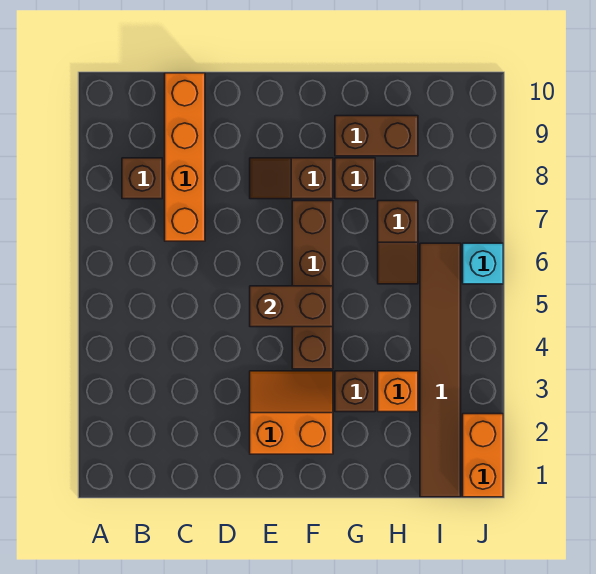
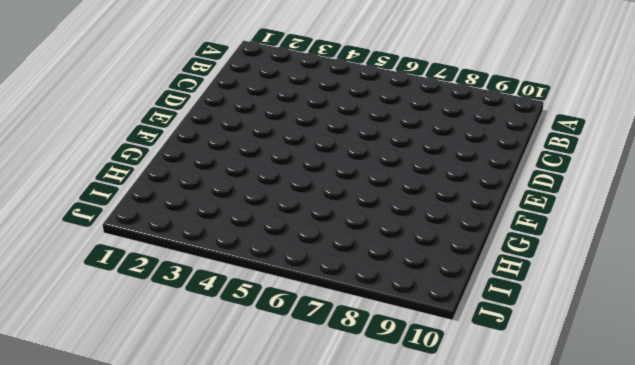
none -> brown 1x1 brick [122,158,162,199]
none -> orange 1x4 brick [165,73,205,241]
none -> orange 2x2 slope [250,371,333,454]

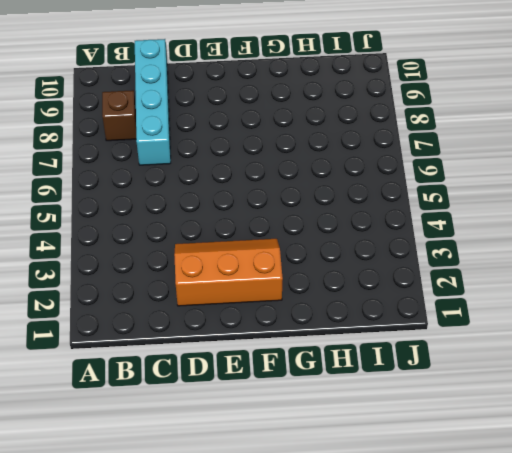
cyan 1x4 brick [135,39,171,165] -> orange 1x4 brick [165,73,205,241]
orange 2x3 slope [174,239,283,306] -> orange 2x2 slope [250,371,333,454]
none -> brown 1x2 slope [250,158,333,199]
none -> brown 1x4 brick [292,201,333,369]
none -> brown 1x1 brick [335,371,375,412]

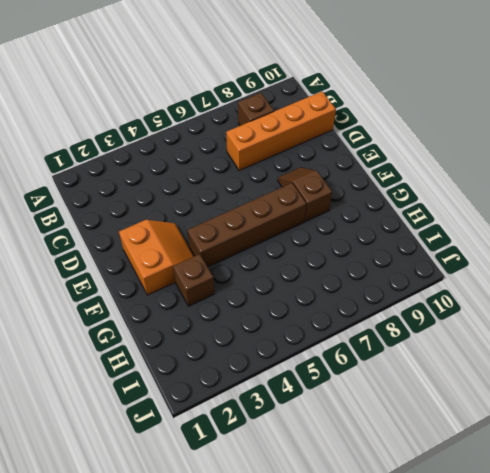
none -> brown 1x1 brick [335,158,375,199]
none -> brown 1x2 brick [335,116,418,156]
none -> orange 1x1 brick [378,371,418,412]

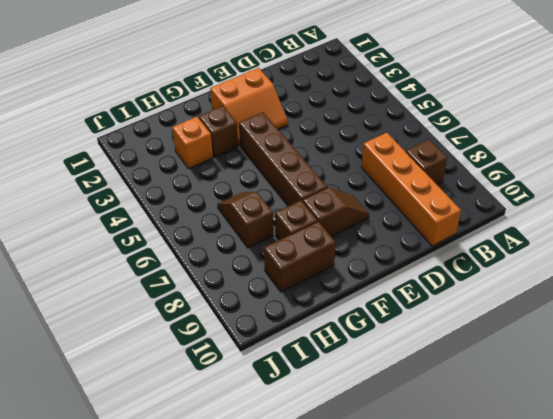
none -> brown 1x6 tile [420,243,461,497]
none -> orange 1x2 brick [463,414,503,497]
none -> cyan 1x1 brick [463,243,503,284]

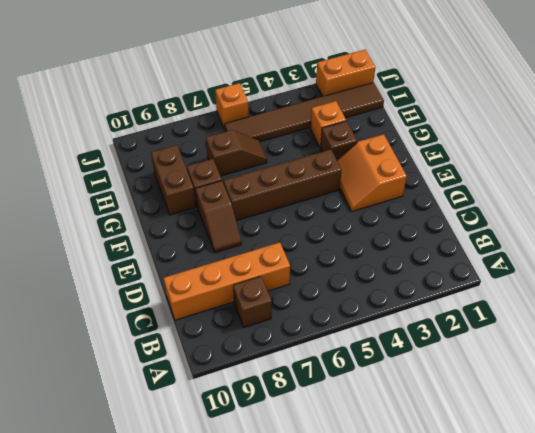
orange 1x1 brick [215,83,249,129] -> cyan 1x1 brick [463,243,503,284]
none -> brown 1x2 brick [250,286,333,327]

